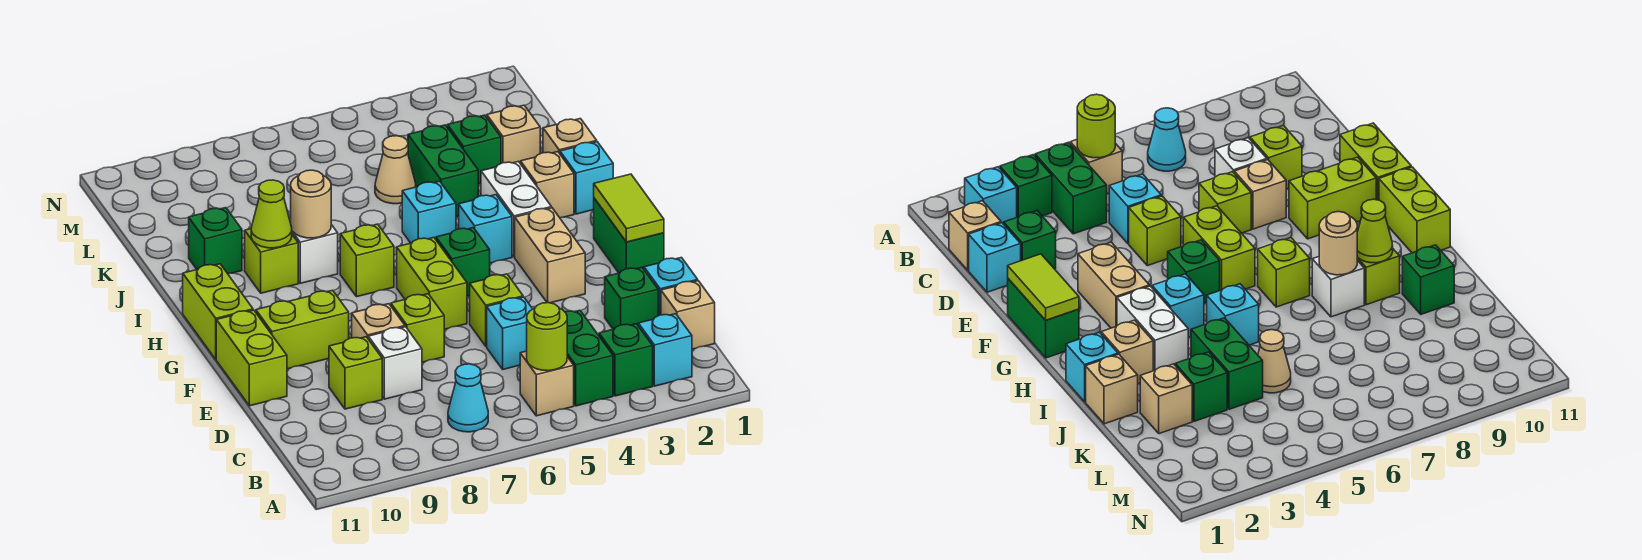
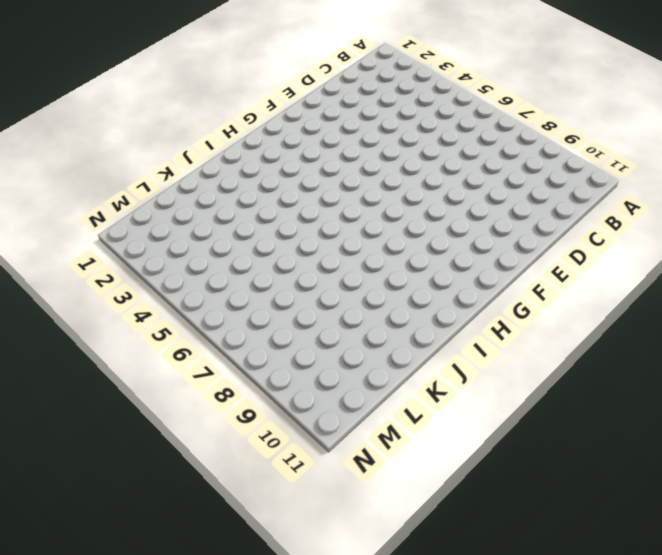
none -> cyan 1x1 brick [638,314,692,386]
none -> green 1x1 brick [599,324,653,396]
none -> green 1x2 brick [565,310,613,406]
none -> tan 1x1 brick [520,351,574,416]

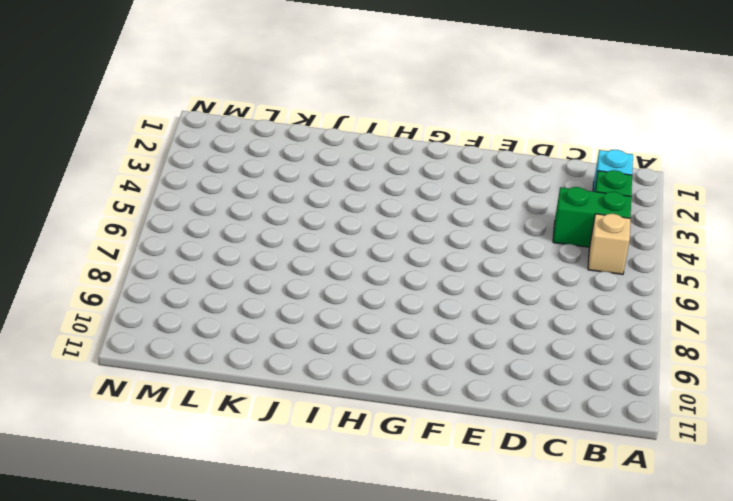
none -> cyan 1x1 cone [448,364,488,432]
none -> tan 1x1 brick [661,281,715,349]
none -> cyan 1x1 brick [644,258,698,316]
none -> green 1x1 brick [605,267,658,329]

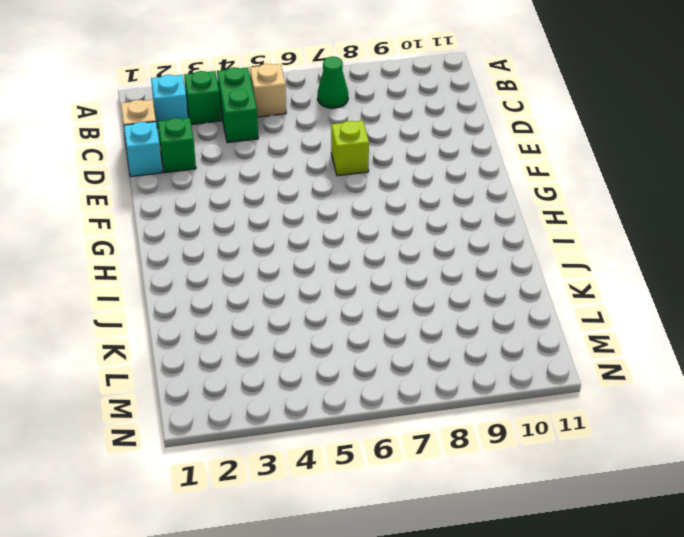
green 1x1 cone [318,57,348,108] -> cyan 1x1 cone [448,364,488,432]
none -> cyan 1x1 brick [487,297,532,369]
none -> white 1x1 brick [368,327,422,399]
none -> lime 1x1 brick [329,337,382,409]
none -> lime 1x1 brick [470,274,523,346]

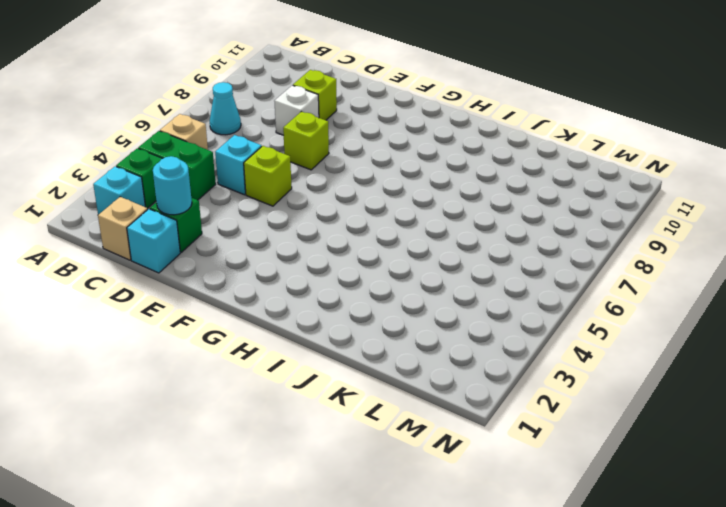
cyan 1x1 round brick [153,156,192,215] -> none
none -> tan 1x1 brick [352,304,405,338]
none -> lime 1x2 brick [216,310,287,406]
none -> green 1x2 brick [594,198,664,273]
none -> tan 1x2 brick [515,208,585,303]

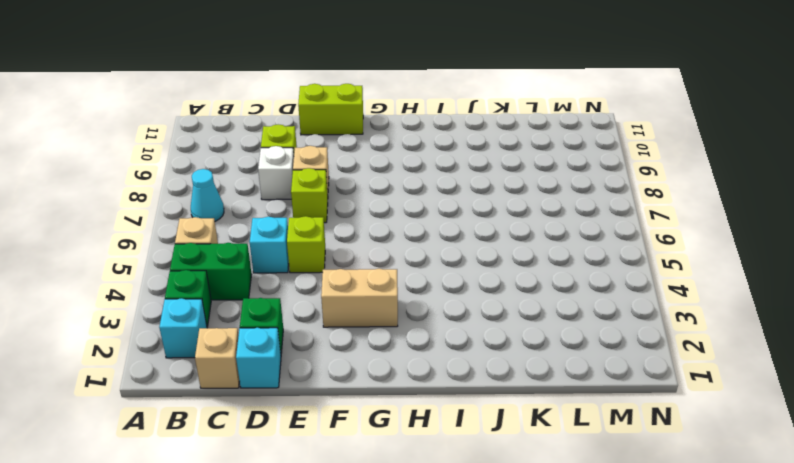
none -> green 1x2 brick [594,198,664,273]
none -> lime 1x2 brick [397,238,467,329]
none -> lime 1x2 brick [256,290,349,369]
none -> green 1x1 brick [436,228,490,296]

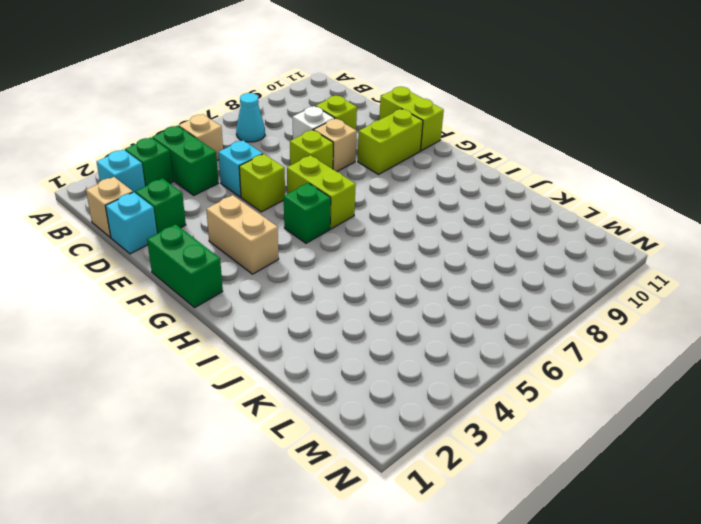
none -> lime 1x2 brick [183,264,253,359]
none -> white 1x2 brick [481,161,552,257]
none -> cyan 1x1 brick [458,195,512,263]
none -> lime 1x1 brick [340,224,394,297]

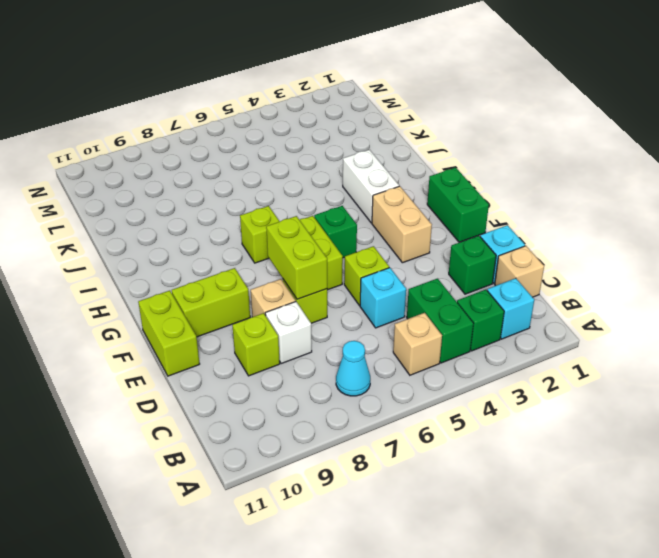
lime 1x2 brick [266,216,327,299] -> lime 1x2 brick moved to [183,264,253,359]
none -> cyan 1x1 brick [458,195,512,263]
none -> cyan 1x1 brick [560,142,613,214]
none -> tan 1x1 brick [521,152,574,218]
none -> cyan 1x1 brick [402,181,456,243]

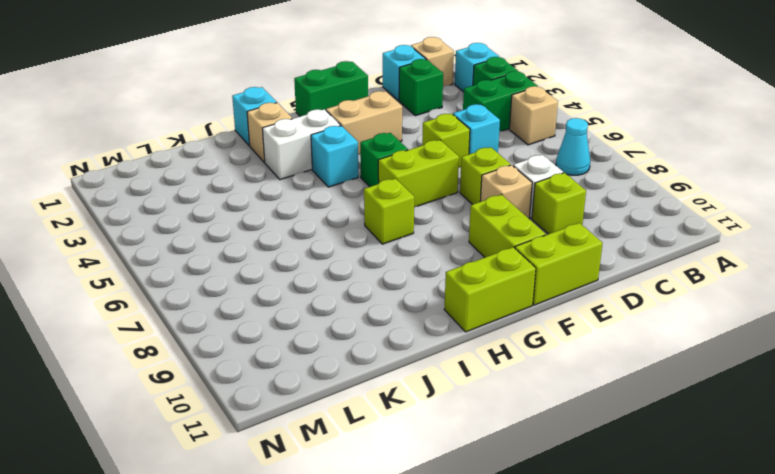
none -> cyan 1x1 brick [402,181,456,243]
none -> white 1x1 brick [290,219,338,283]
none -> lime 1x1 brick [245,229,298,293]
none -> tan 1x1 brick [543,119,597,153]

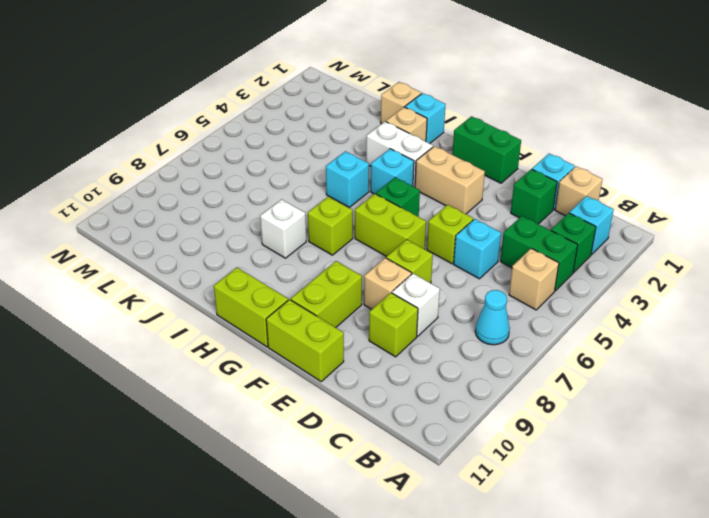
none -> lime 1x1 brick [245,229,298,293]
none -> green 1x2 brick [408,125,478,217]
none -> green 1x1 brick [189,208,242,274]
none -> tan 1x1 brick [487,105,541,164]

